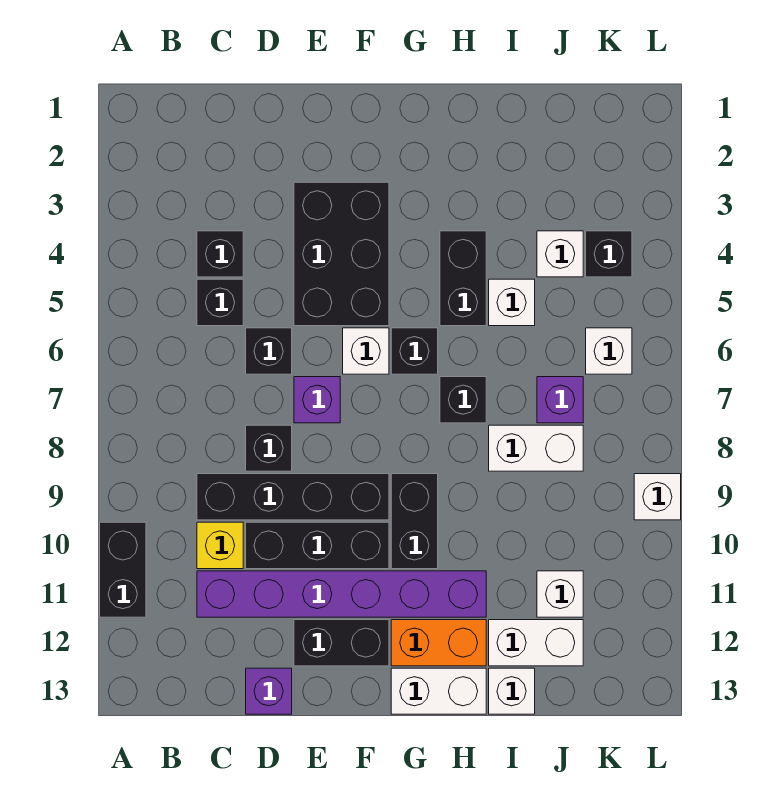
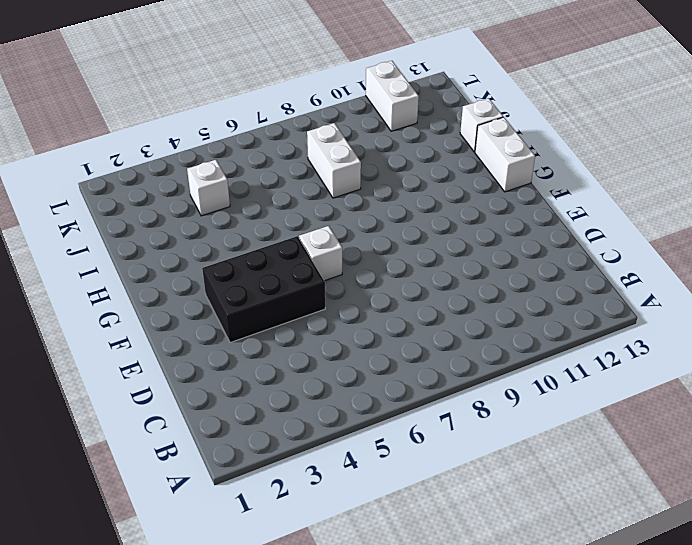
white 1x2 brick [366,61,419,131] -> white 1x2 brick moved to [489,620,583,666]
none -> black 1x2 brick [100,522,146,617]
none -> black 1x1 brick [197,231,243,277]
none -> black 1x1 brick [197,279,243,326]
none -> black 1x4 brick [197,474,389,520]

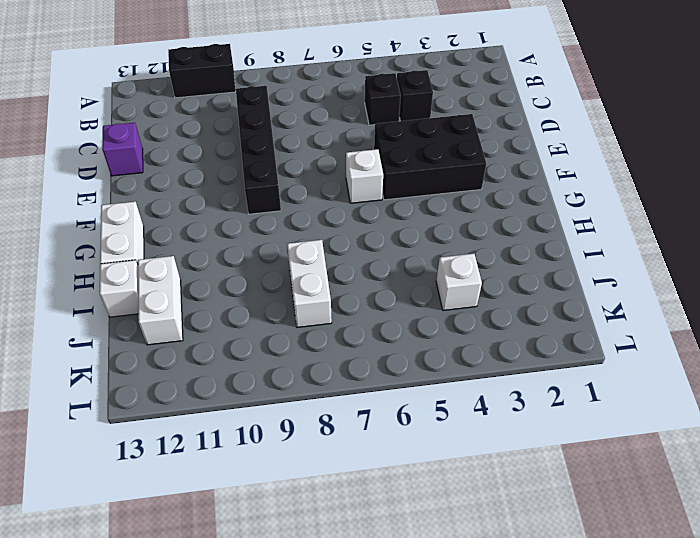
none -> yellow 1x1 brick [197,522,243,569]
none -> purple 1x6 brick [197,571,486,617]
none -> black 1x1 brick [246,328,292,374]
none -> black 1x1 brick [246,425,292,471]

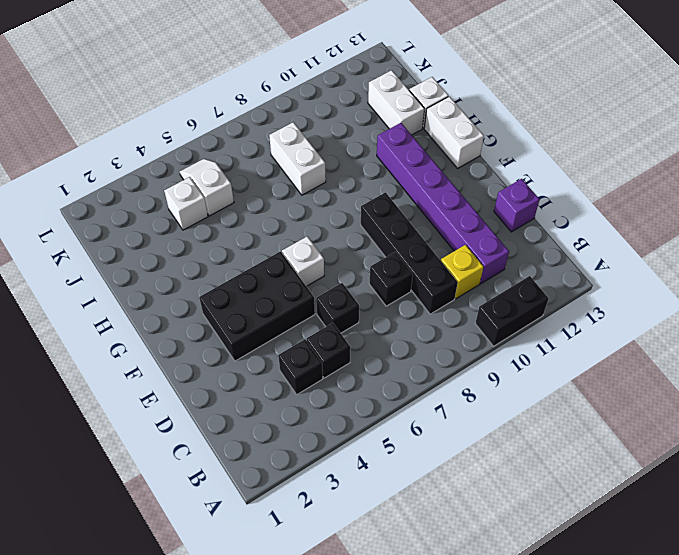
white 1x2 slope [180,159,234,216] -> none
none -> black 1x3 brick [246,522,389,569]
none -> purple 1x1 brick [294,377,340,423]
none -> black 1x2 brick [294,620,389,666]
none -> black 1x1 brick [391,328,438,374]

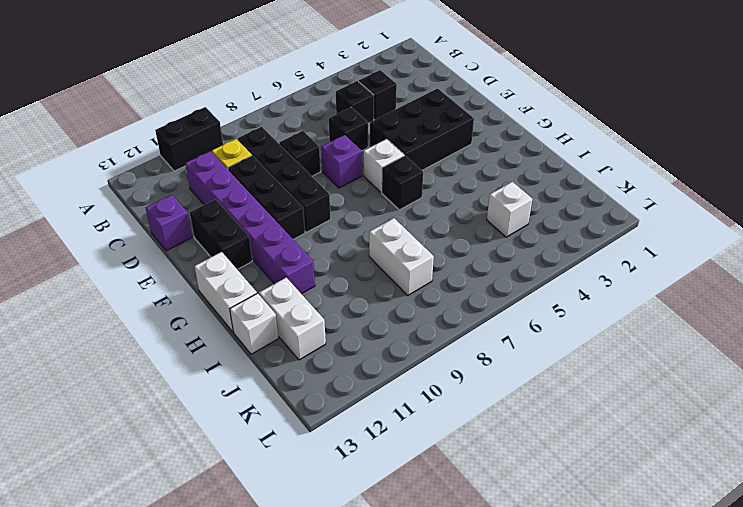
none -> black 1x2 brick [391,474,438,569]
none -> orange 1x2 brick [391,620,486,666]
none -> black 1x2 brick [440,231,486,326]
none -> black 1x1 brick [440,377,486,423]

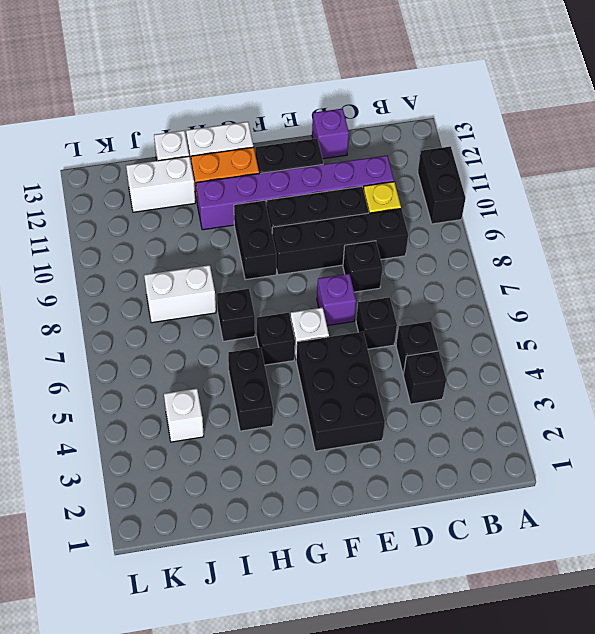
none -> white 1x1 brick [489,279,535,326]
none -> purple 1x1 brick [537,377,583,423]
none -> white 1x1 brick [537,571,583,617]
none -> black 1x1 brick [586,231,632,277]

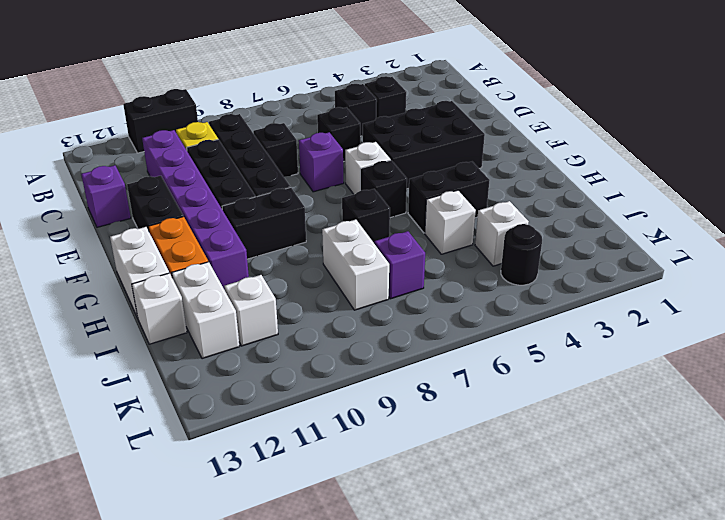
black 1x1 round brick [501,224,542,285] -> black 1x1 brick [586,231,632,277]
none -> white 1x1 brick [586,328,632,374]
none -> white 1x1 brick [634,474,681,520]

